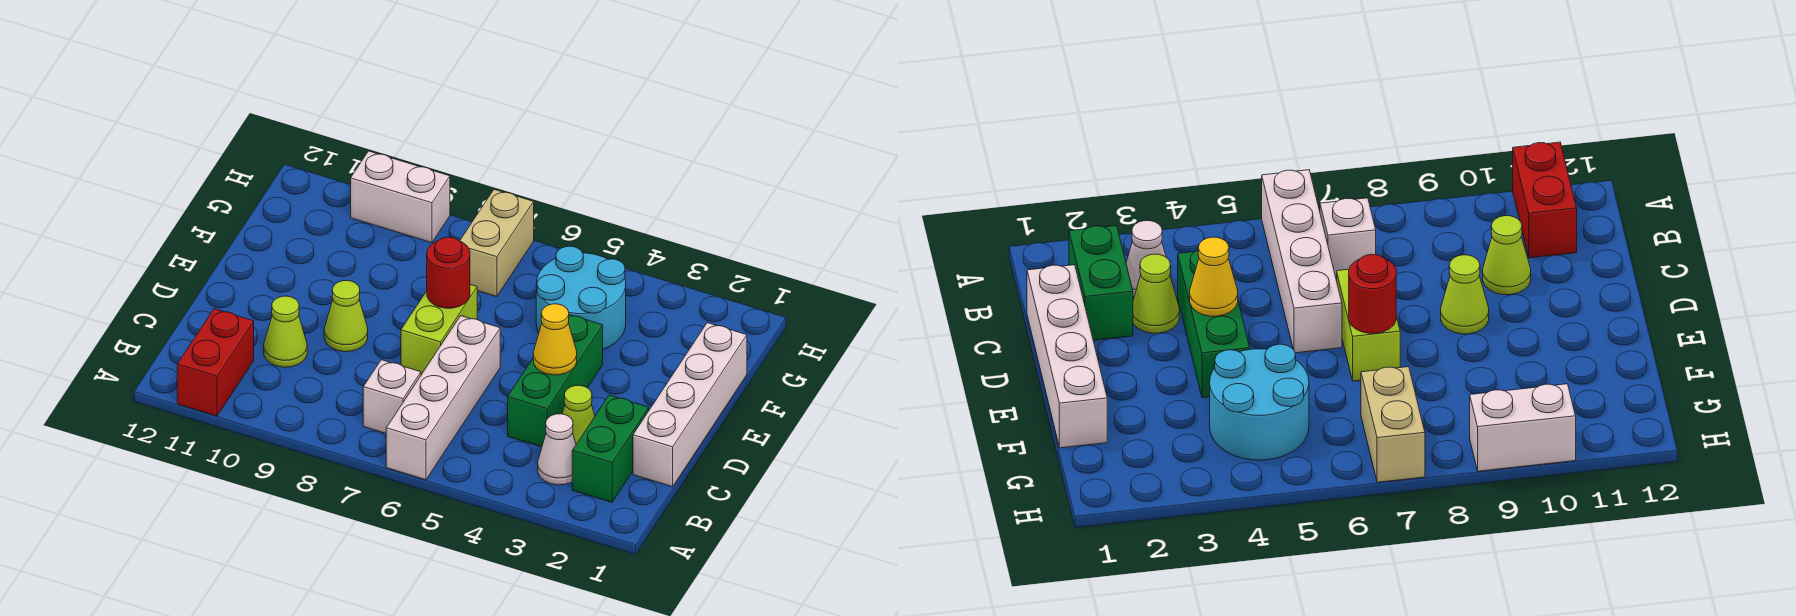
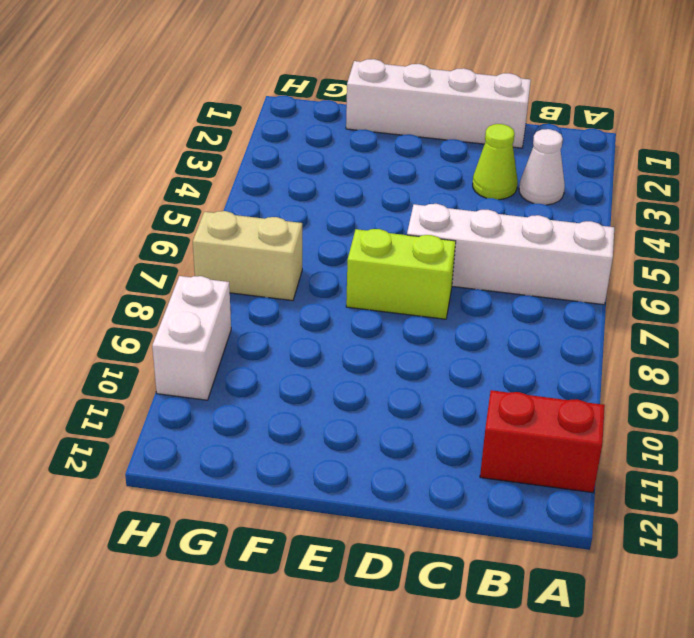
none -> green 1x2 brick [572,395,649,502]
none -> white 1x1 brick [363,360,421,433]
none -> green 1x3 brick [508,315,603,447]

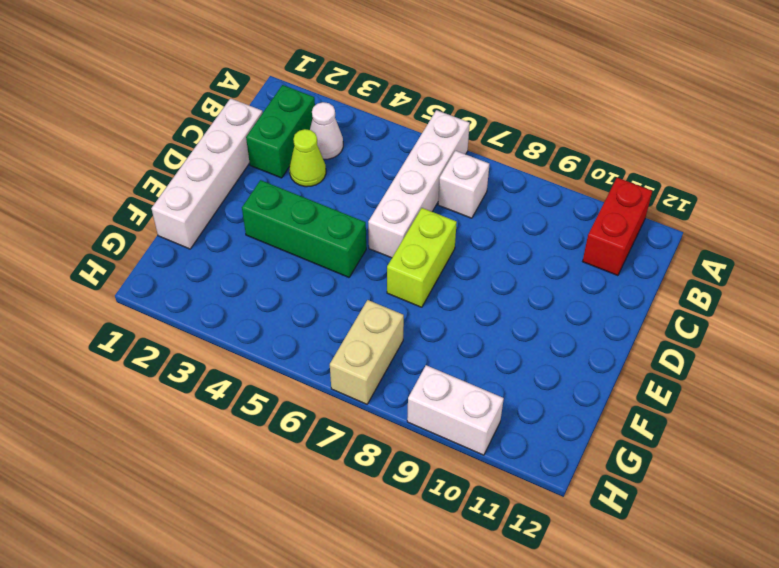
green 1x3 brick [242,180,366,277] -> green 1x3 brick turned to [508,315,603,447]
none -> lime 1x1 cone [264,296,307,367]
none -> lime 1x1 cone [324,281,368,352]
none -> cyan 2x2 round brick [536,246,626,350]

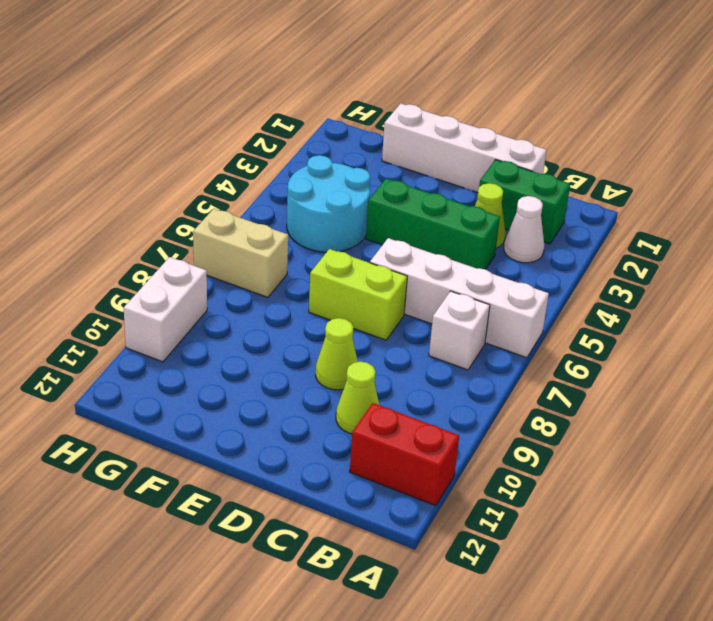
none -> yellow 1x1 cone [533,304,577,375]
none -> red 1x1 round brick [427,237,470,308]

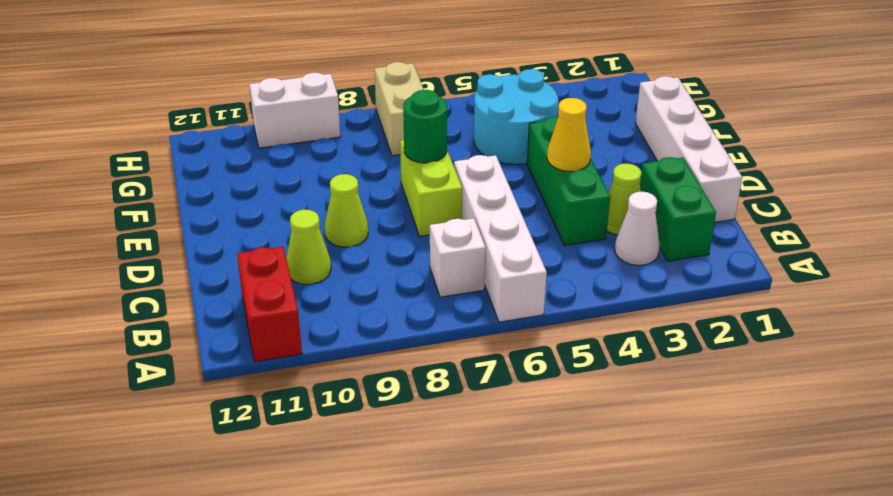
green 1x1 round brick [403,90,447,163] -> red 1x1 round brick [427,237,470,308]

